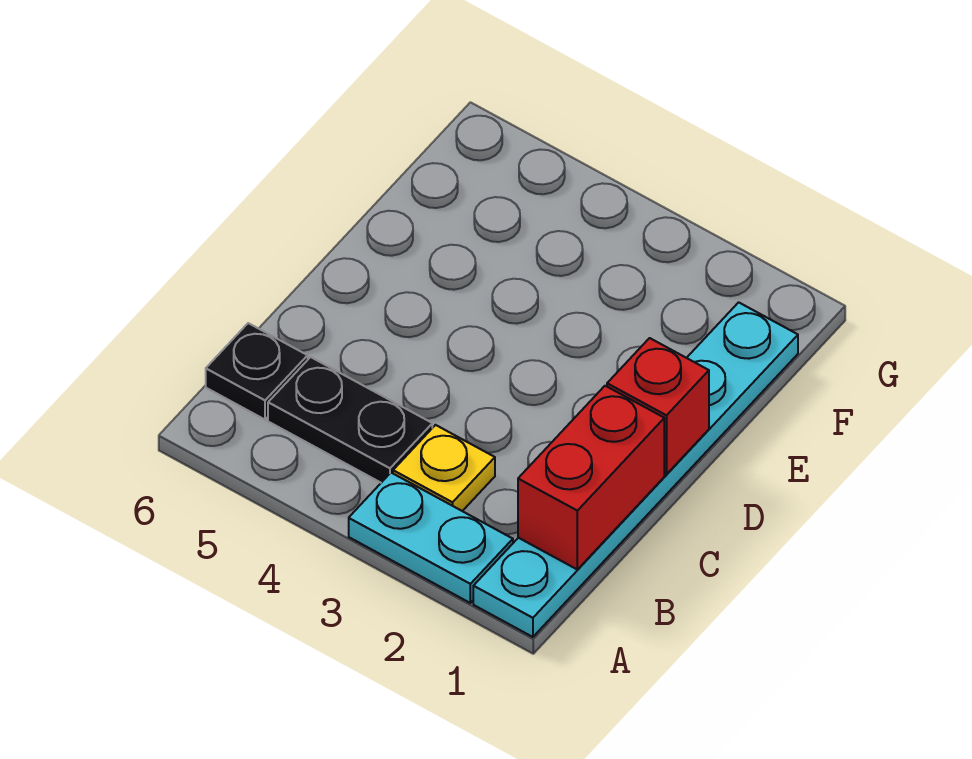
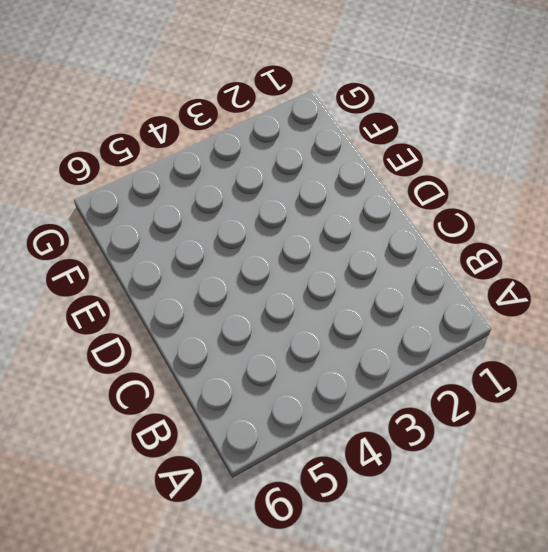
none -> cyan 1x6 plate [473,302,798,637]
none -> cyan 1x2 plate [349,473,513,603]

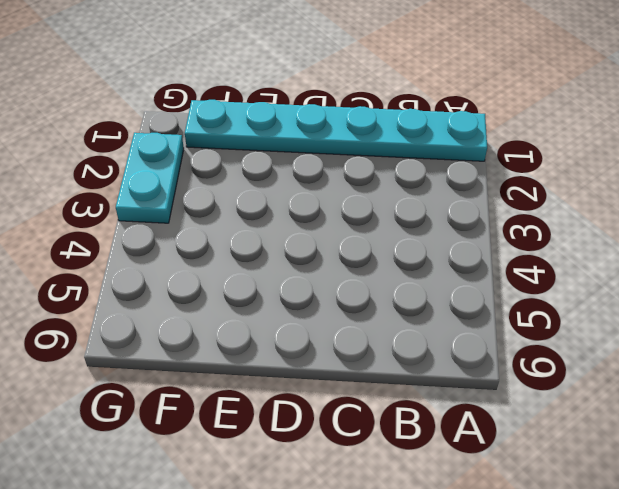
cyan 1x2 plate [116,133,184,223] -> cyan 1x2 plate moved to [349,473,513,603]
none -> yellow 1x1 plate [393,425,495,511]
none -> black 1x2 plate [268,357,432,483]

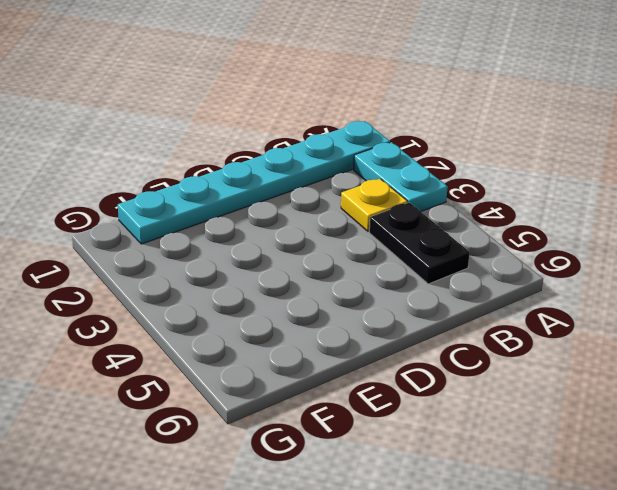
none -> black 1x1 plate [206,323,308,420]
none -> red 1x2 brick [518,386,664,569]

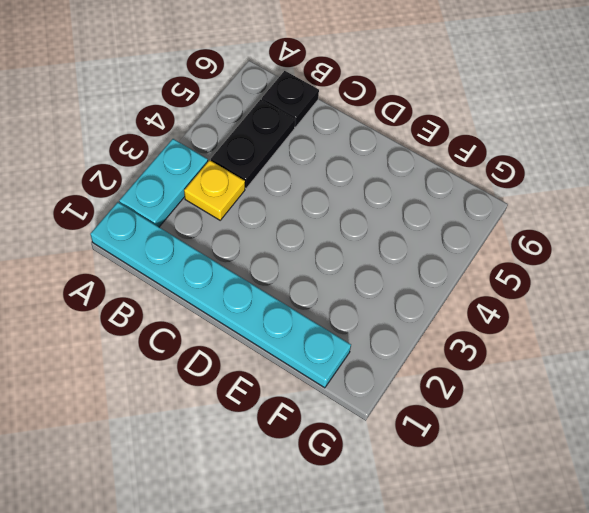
none -> red 1x2 brick [518,386,664,569]
none -> red 1x1 brick [607,338,709,474]

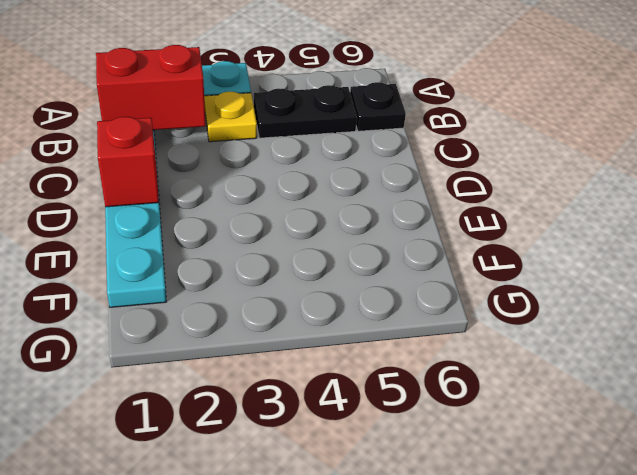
red 1x2 brick [96,45,206,130] -> red 1x2 brick turned to [518,386,664,569]

